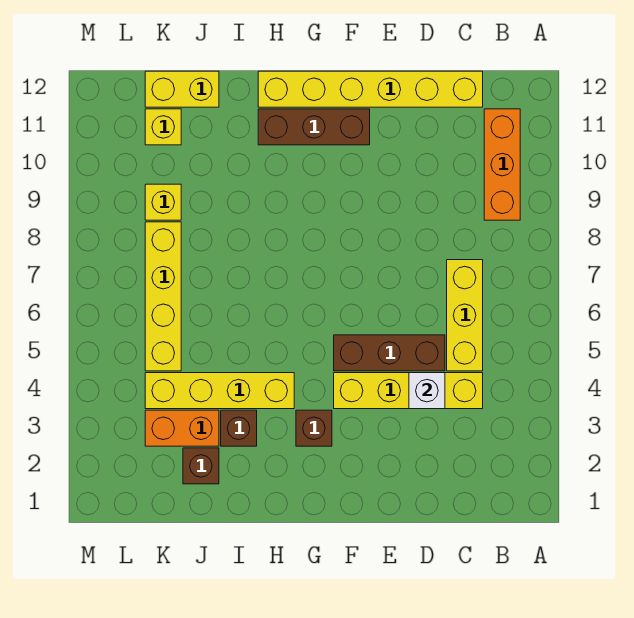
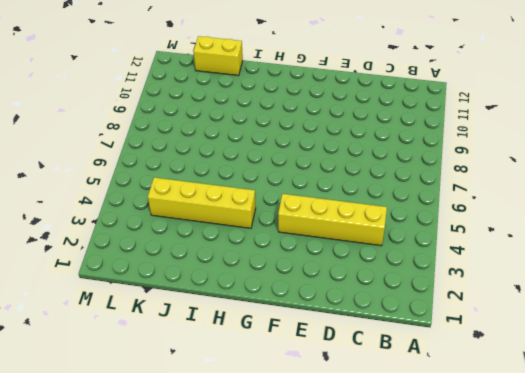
none -> orange 1x3 brick [484,109,520,220]
none -> yellow 1x3 brick [447,260,483,371]
none -> yellow 1x6 brick [258,71,483,107]

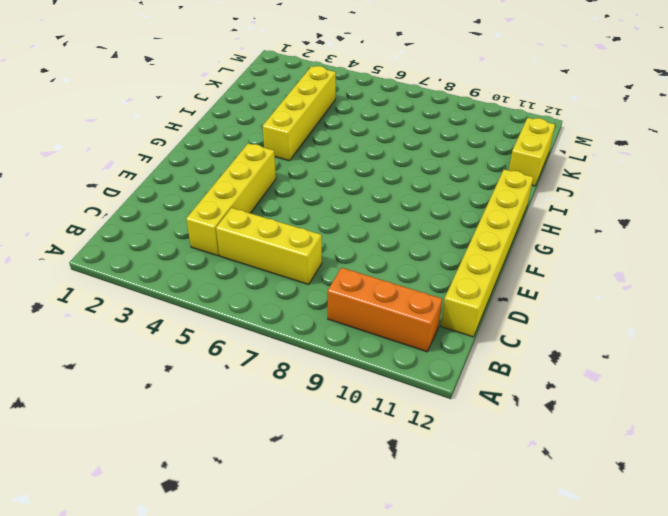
none -> brown 1x3 brick [334,335,445,371]
none -> brown 1x3 brick [258,109,370,145]
none -> brown 1x1 brick [296,410,332,446]

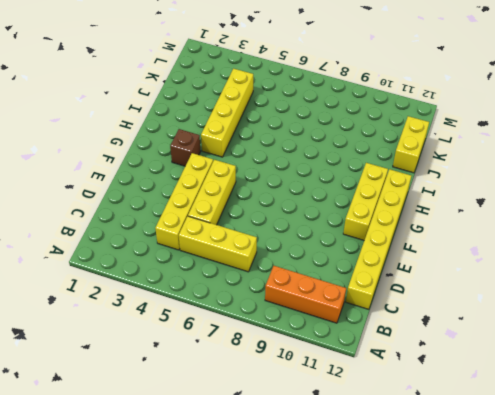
yellow 1x3 brick [188,160,236,225] -> brown 1x3 brick [334,335,445,371]
yellow 1x3 brick [343,163,388,240] -> brown 1x3 brick [258,109,370,145]
none -> brown 1x1 brick [221,410,257,446]
none -> brown 1x1 brick [183,448,219,484]
none -> orange 1x2 brick [145,410,219,446]

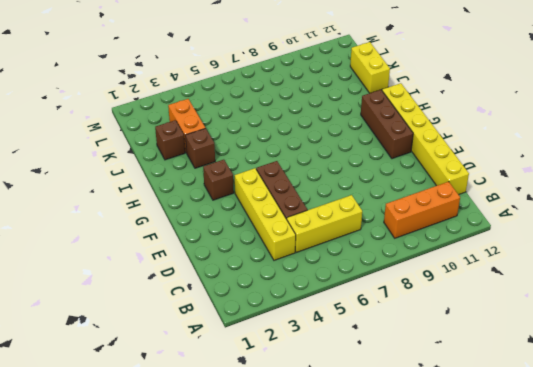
none -> yellow 1x4 brick [145,373,294,409]
none -> yellow 1x4 brick [145,222,181,371]
none -> yellow 1x1 brick [145,184,181,220]

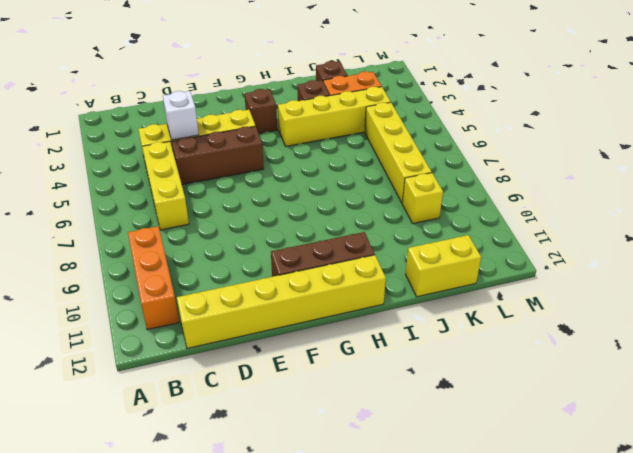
none -> yellow 1x1 brick [145,109,181,145]

